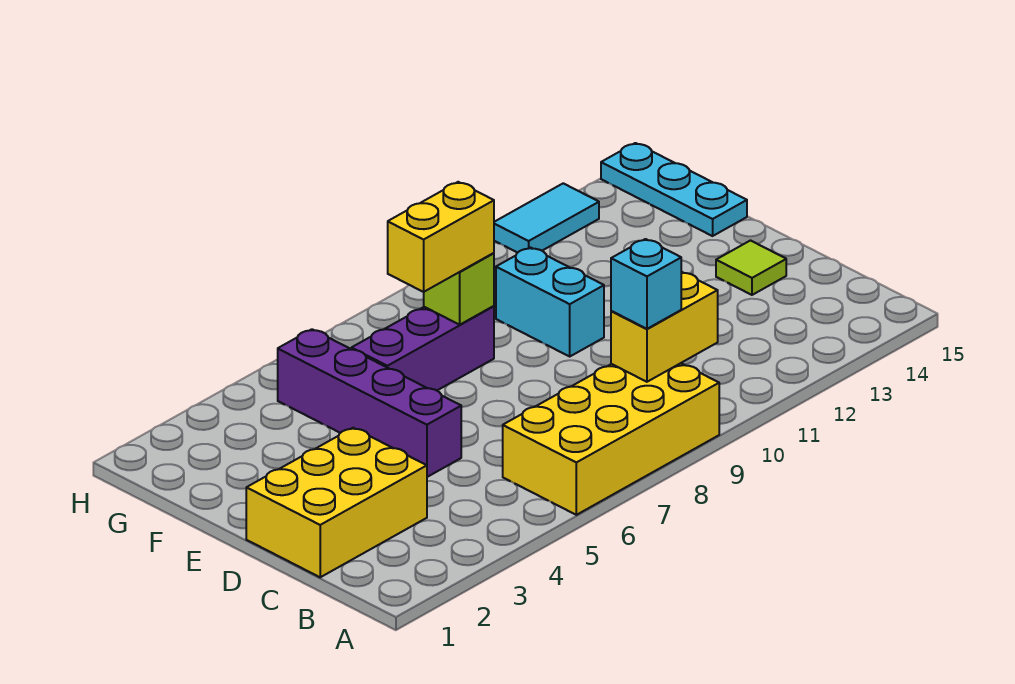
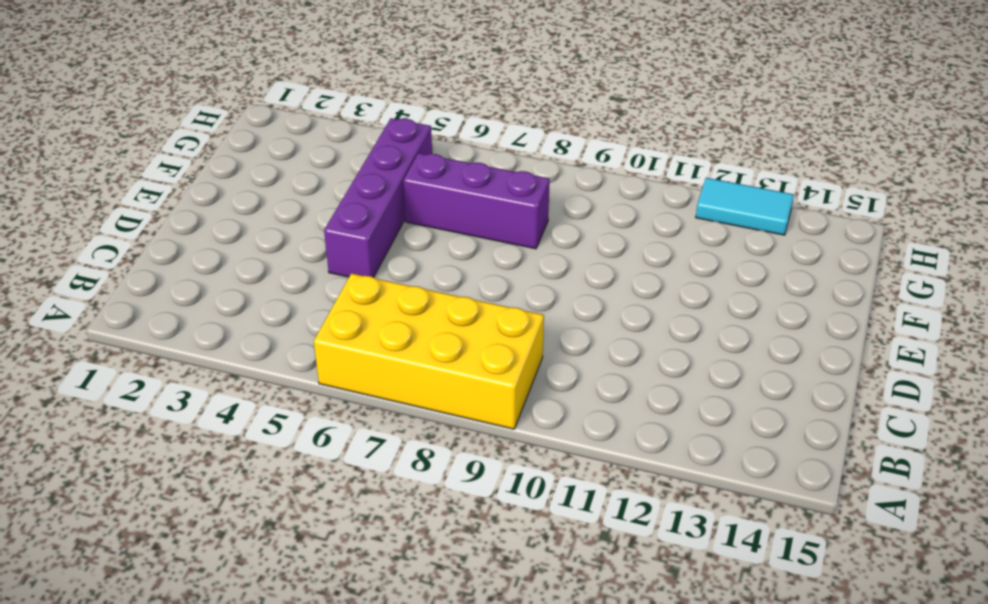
none -> yellow 2x3 brick [246,428,427,577]
none -> lime 1x1 tile [716,241,786,295]
none -> cyan 1x2 brick [496,247,604,356]

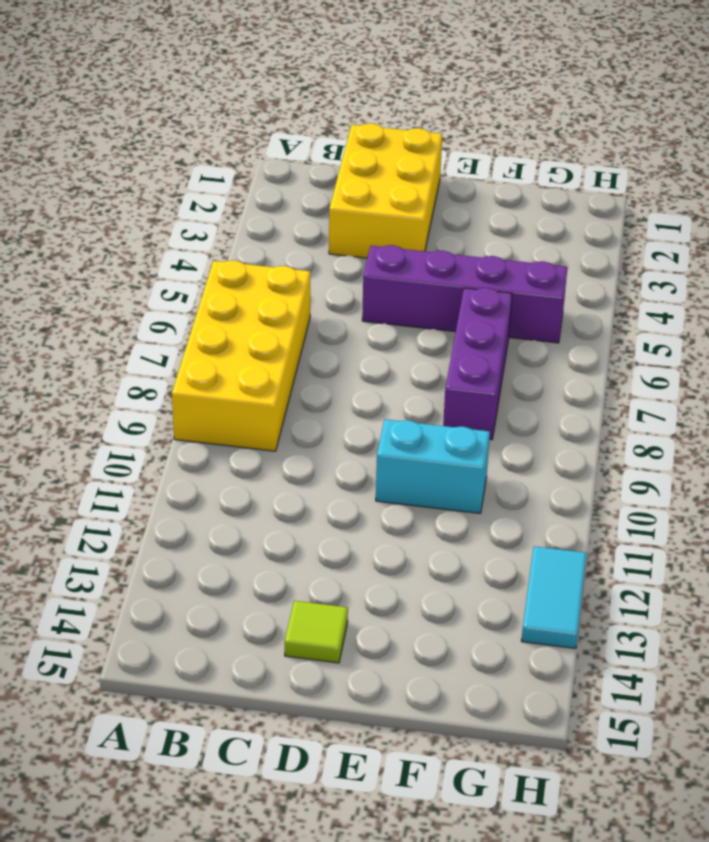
none -> cyan 1x3 plate [601,143,747,236]
none -> yellow 1x2 brick [611,272,718,382]
none -> lime 1x1 brick [424,253,494,325]

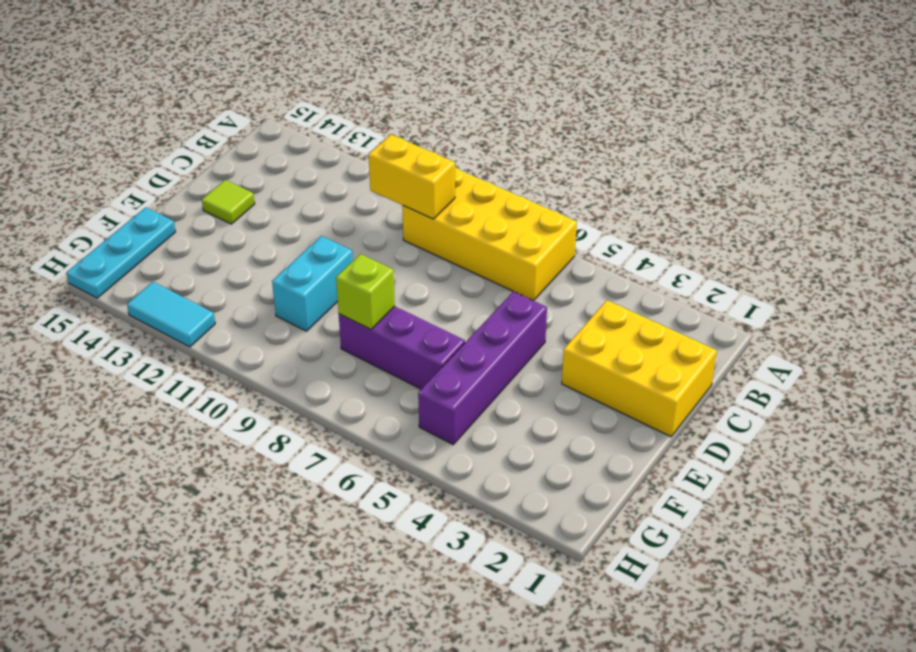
none -> cyan 1x1 brick [611,239,681,329]
none -> yellow 1x2 brick [388,182,494,292]

